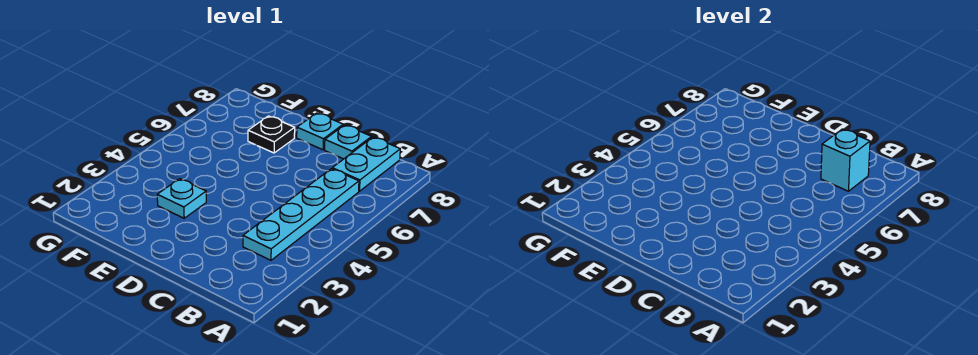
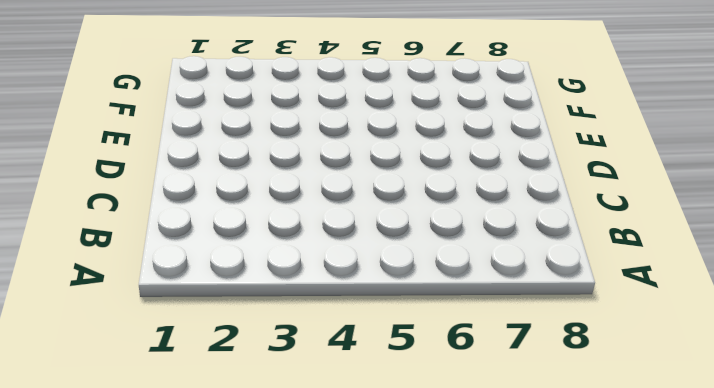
none -> cyan 1x4 plate [243,169,359,260]
none -> cyan 1x2 plate [332,137,400,191]

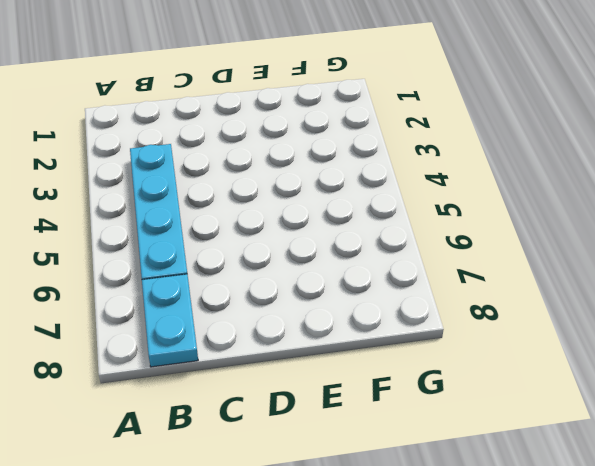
none -> cyan 1x1 plate [325,125,372,159]
none -> cyan 1x1 plate [297,113,343,150]

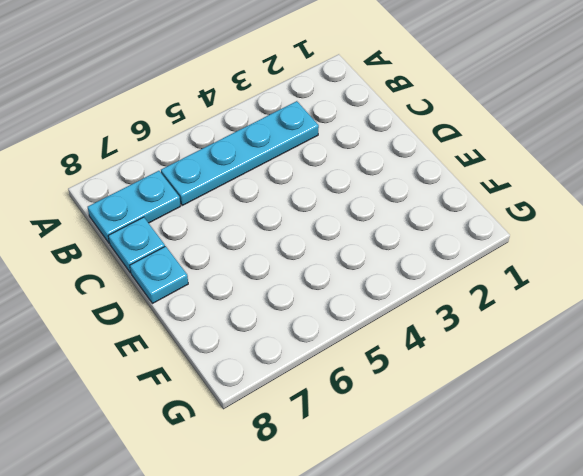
none -> cyan 1x1 plate [157,179,206,218]
none -> black 1x1 plate [248,116,295,153]

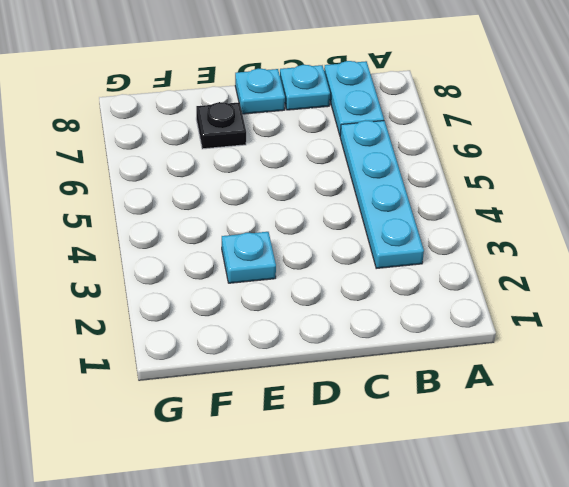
none -> cyan 1x1 brick [821,129,870,191]

